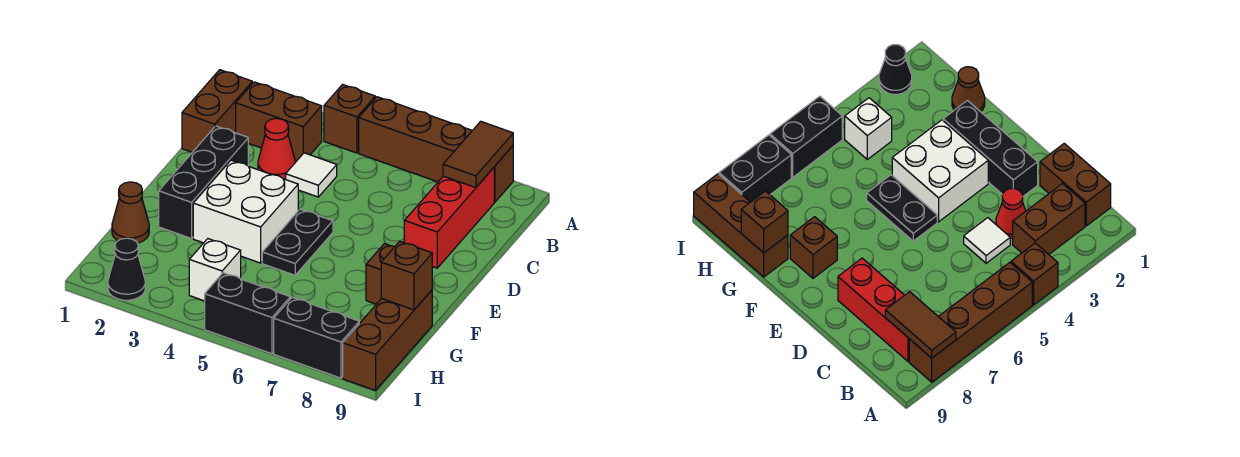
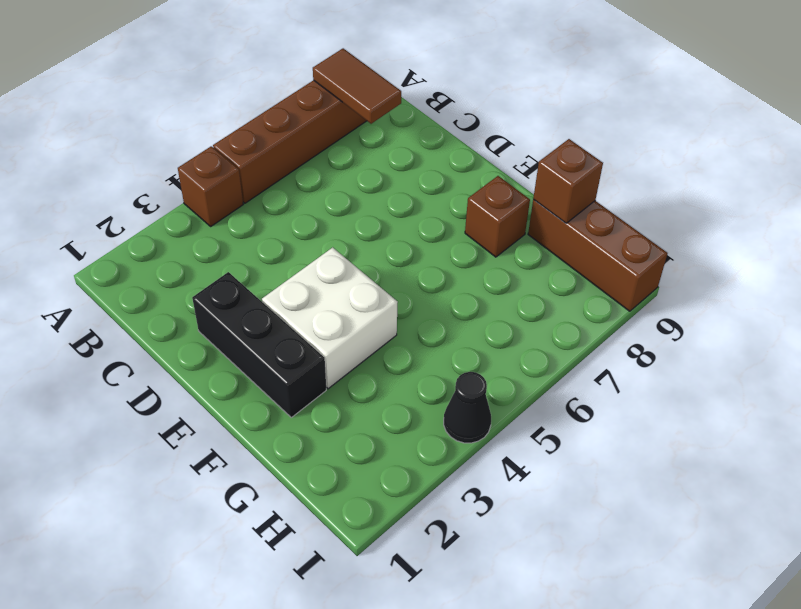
black 1x1 cone [444,372,491,443] -> black 1x1 cone moved to [108,238,145,300]
none -> brown 1x2 brick [182,70,252,152]
none -> brown 1x2 brick [236,82,322,161]
none -> red 1x3 brick [404,168,494,268]

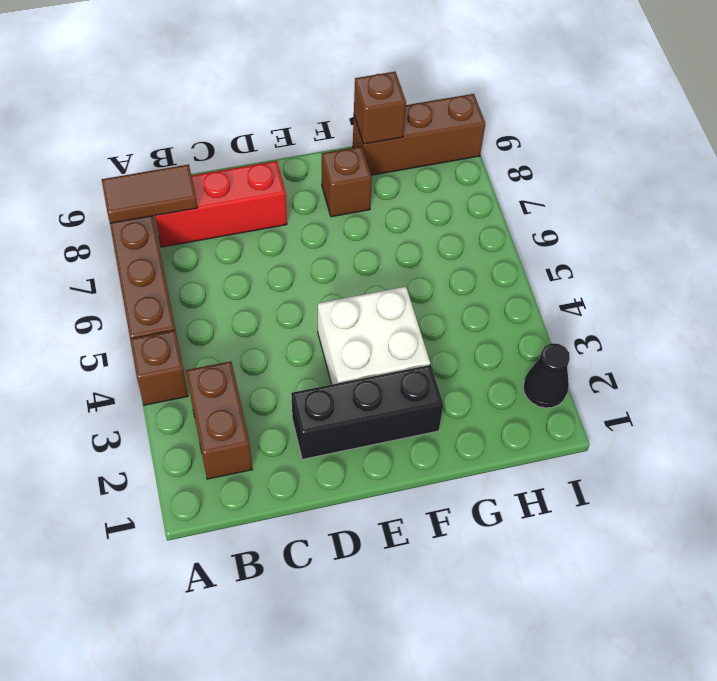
none -> brown 1x2 brick [182,70,252,152]
none -> red 1x1 cone [258,118,295,179]
none -> white 1x1 tile [286,153,337,197]

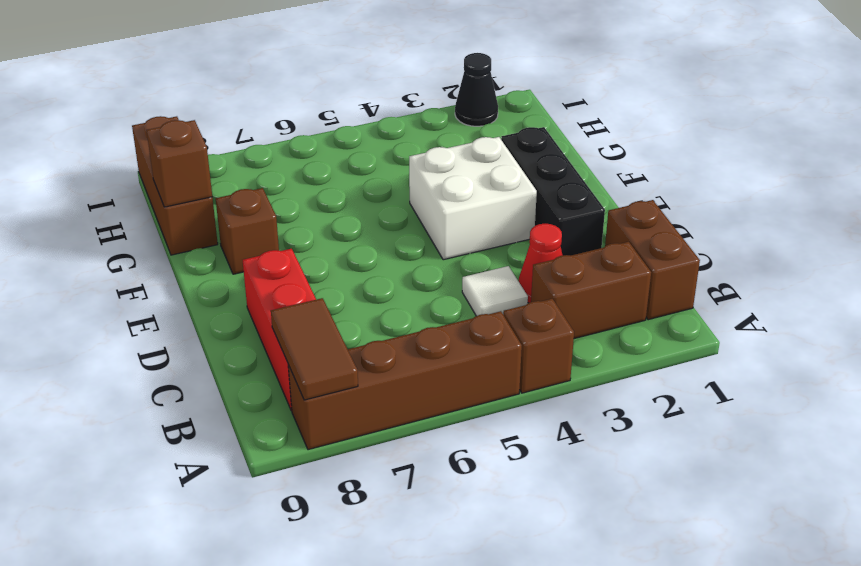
none -> black 1x2 plate [262,209,333,275]
none -> brown 1x1 cone [112,182,149,243]
none -> white 1x1 brick [189,239,241,301]

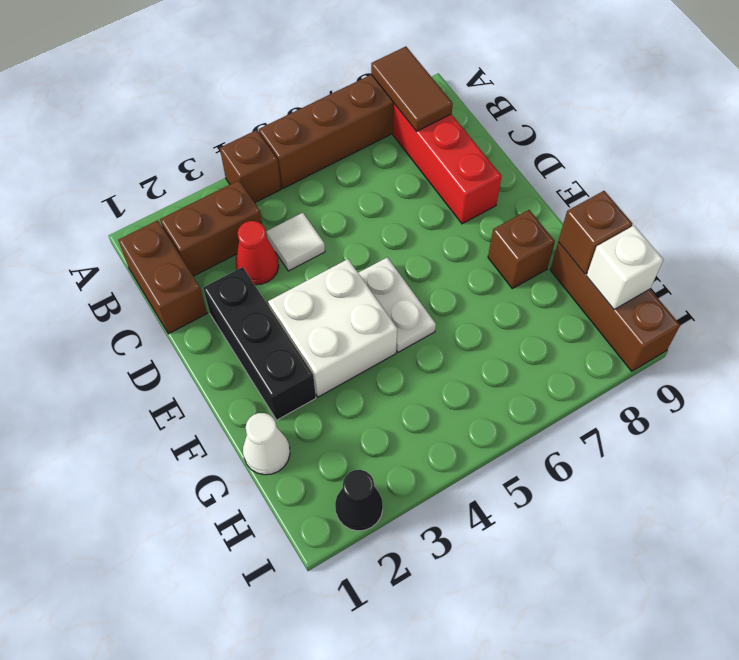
white 1x2 plate [359,257,436,352] -> black 1x2 plate [262,209,333,275]
white 1x1 cone [243,413,290,475] -> brown 1x1 cone [112,182,149,243]
white 1x1 brick [587,226,664,310] -> white 1x1 brick moved to [189,239,241,301]
none -> black 1x2 brick [205,273,290,354]
none -> black 1x2 brick [274,297,359,378]

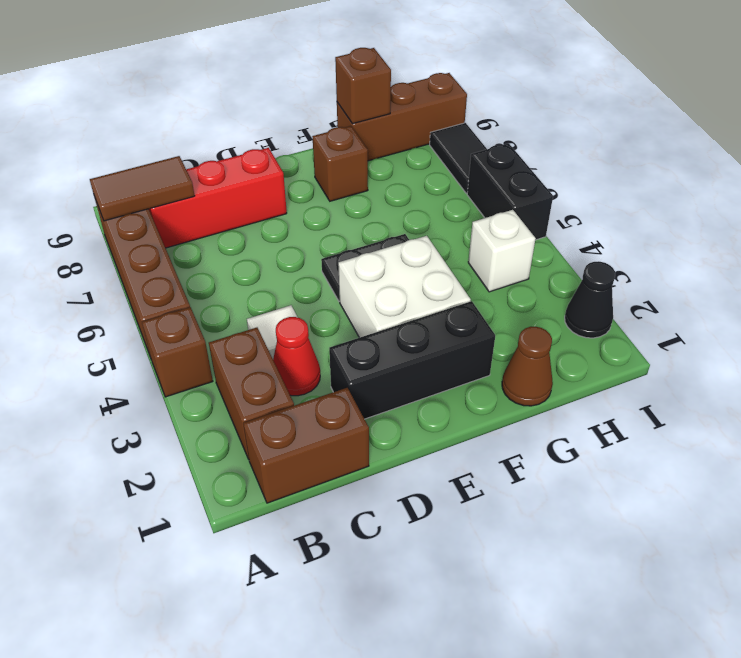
black 1x2 tile [430,123,487,193] -> black 1x2 brick [274,297,359,378]

